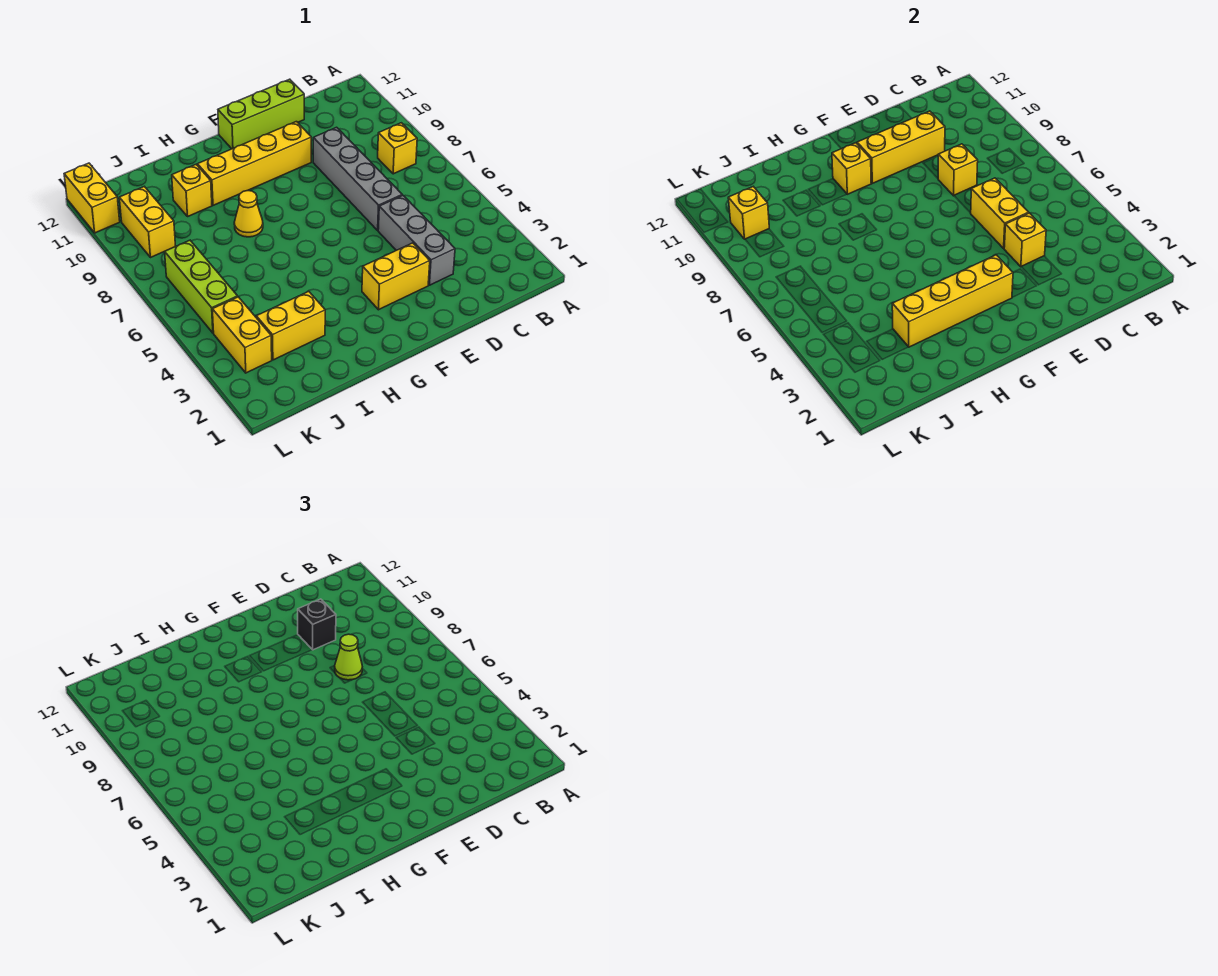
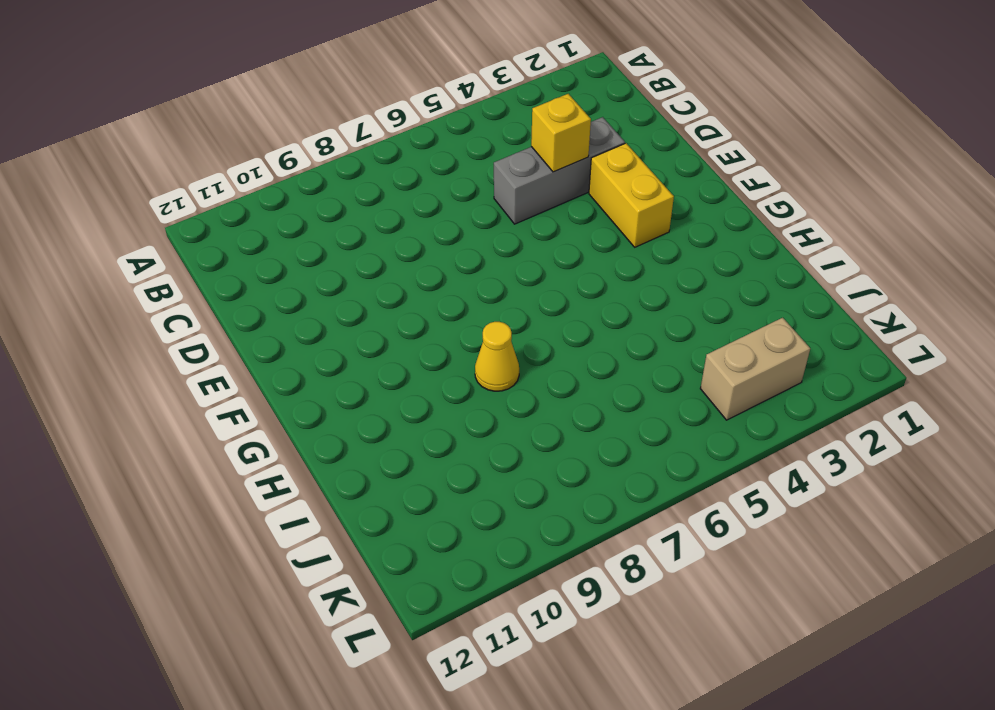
tan 1x2 brick [700,318,810,420] -> yellow 1x2 brick [212,297,272,373]
none -> yellow 1x1 brick [378,123,417,174]
none -> grey 1x4 brick [313,127,402,230]
none -> lime 1x3 brick [218,79,304,149]

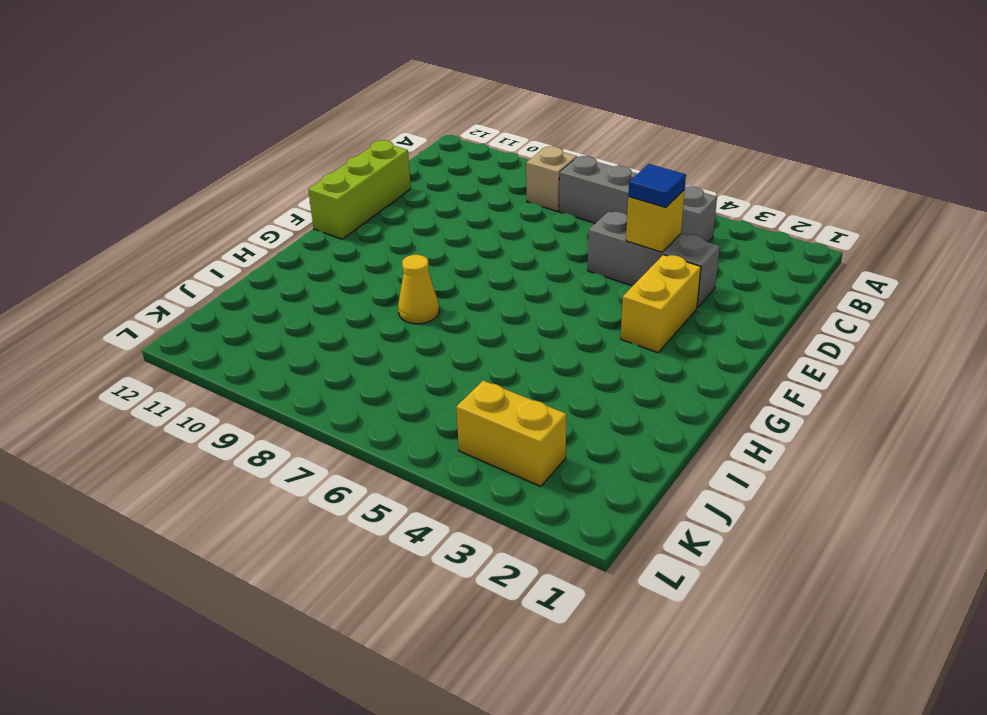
grey 1x4 brick [559,156,717,242] -> grey 1x4 brick moved to [313,127,402,230]
tan 1x1 brick [526,146,577,211] -> yellow 1x1 brick [378,123,417,174]
blue 1x1 tile [628,164,686,208] -> none
none -> yellow 1x4 brick [197,122,311,205]
none -> yellow 1x2 brick [256,291,325,360]
none -> yellow 1x1 brick [172,165,212,216]

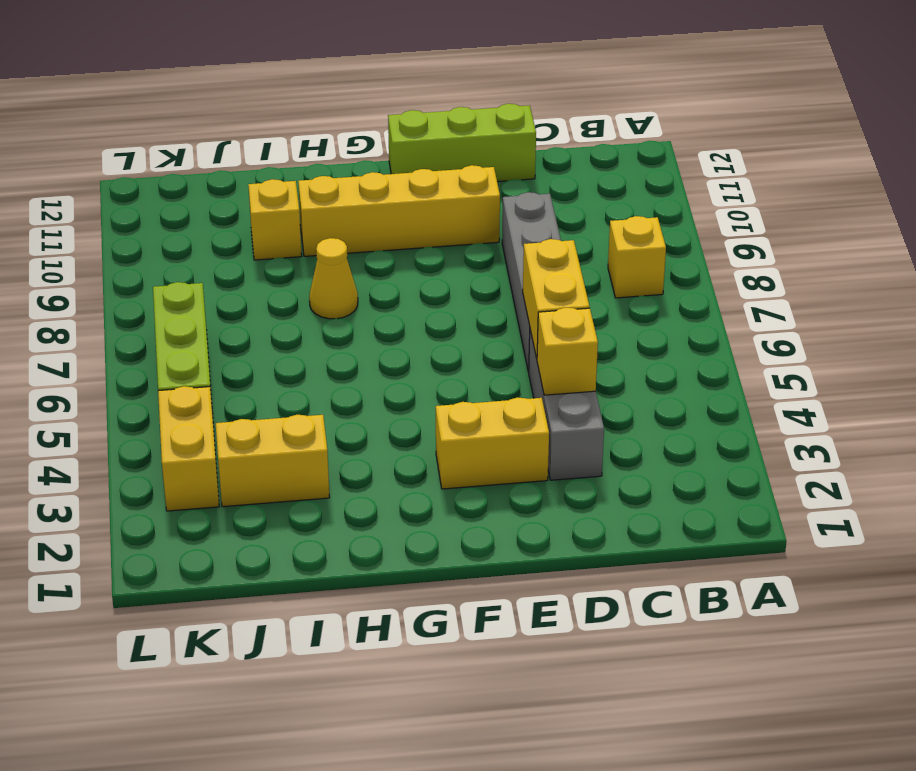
none -> yellow 1x2 brick [119,187,176,258]
none -> yellow 1x2 brick [64,163,120,233]
none -> yellow 1x1 brick [938,144,978,196]

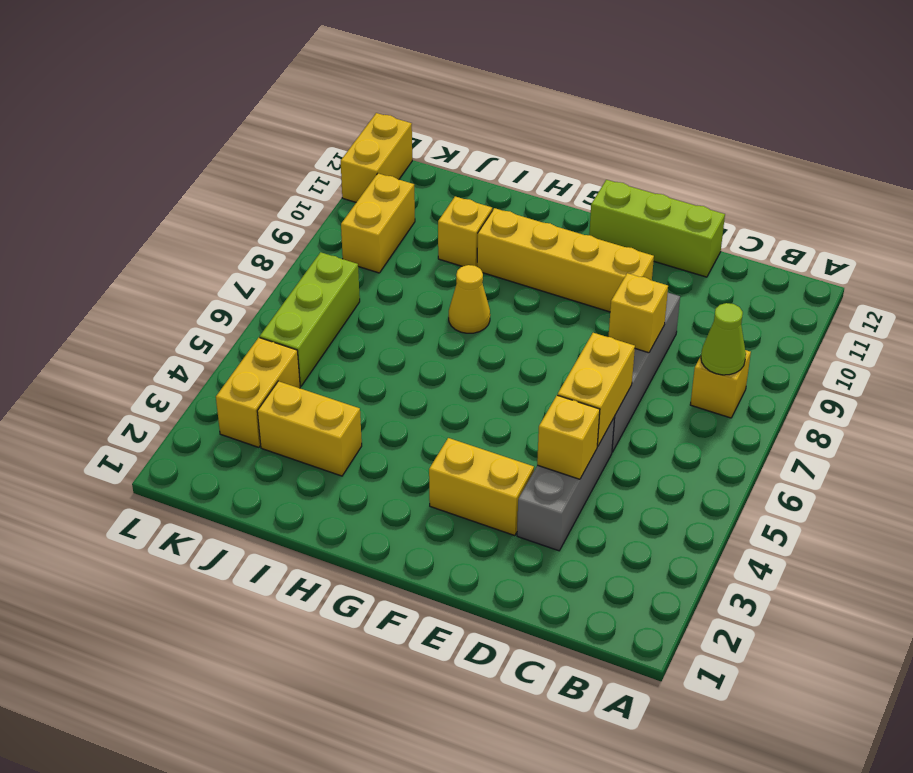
lime 1x1 cone [701,303,746,375] -> lime 1x1 cone moved to [335,634,362,680]
none -> yellow 1x3 brick [857,111,945,183]
none -> yellow 1x4 brick [892,255,1013,347]
none -> yellow 1x1 brick [832,143,872,194]

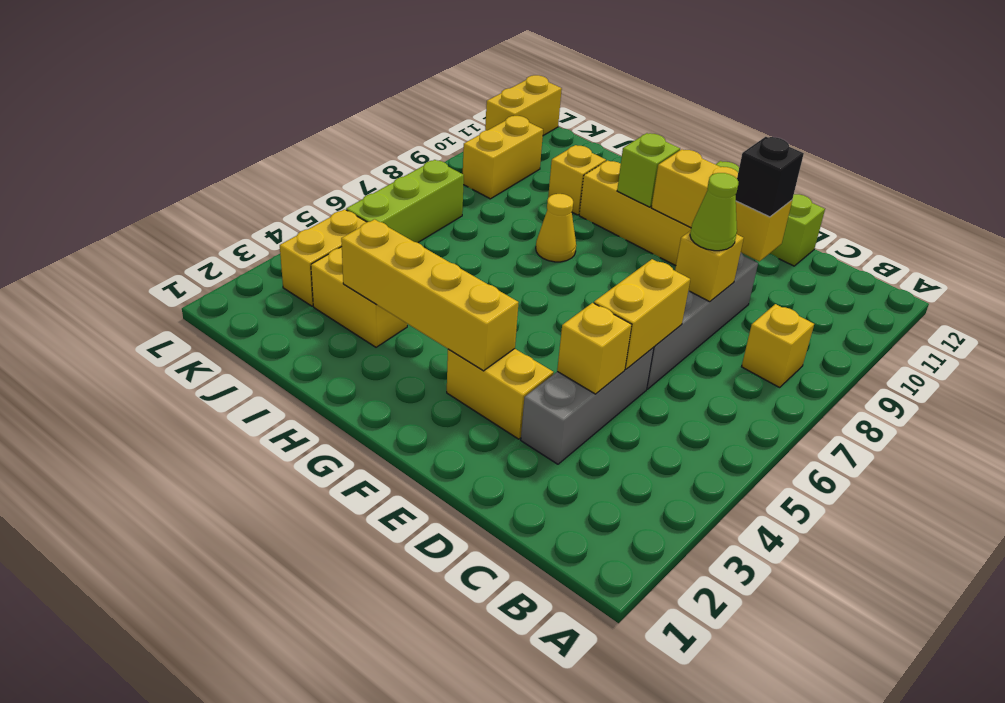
lime 1x1 brick [617,133,680,207] -> yellow 1x1 brick [832,143,872,194]
none -> yellow 1x1 brick [728,187,769,239]

